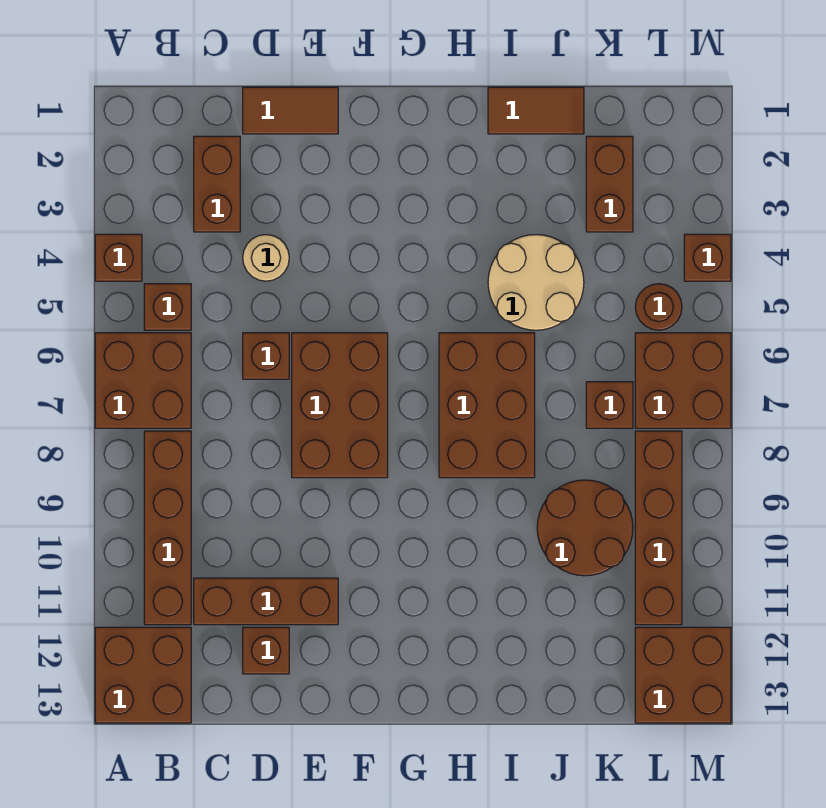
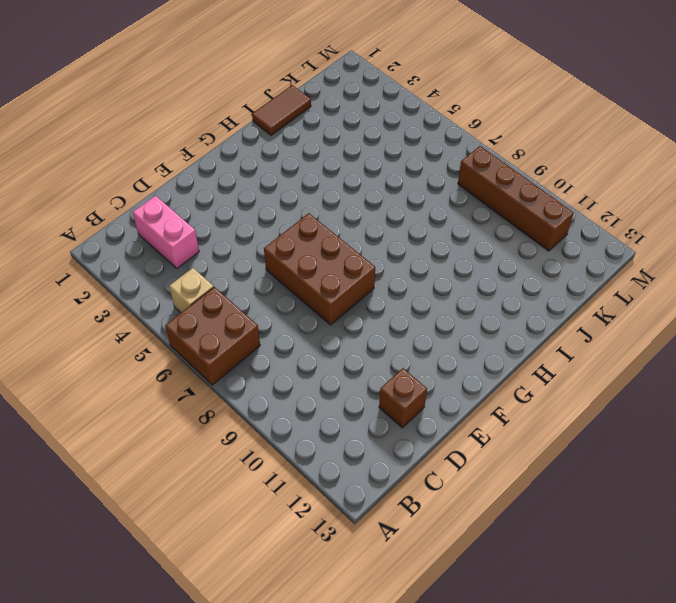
tan 1x1 brick [169,268,214,313] -> brown 1x1 brick [144,284,191,330]
pink 1x2 brick [133,196,199,268] -> brown 1x2 brick [194,136,240,232]
none -> brown 1x1 brick [95,234,142,281]
none -> brown 2x2 brick [95,627,191,723]
none -> brown 1x4 brick [144,431,191,625]

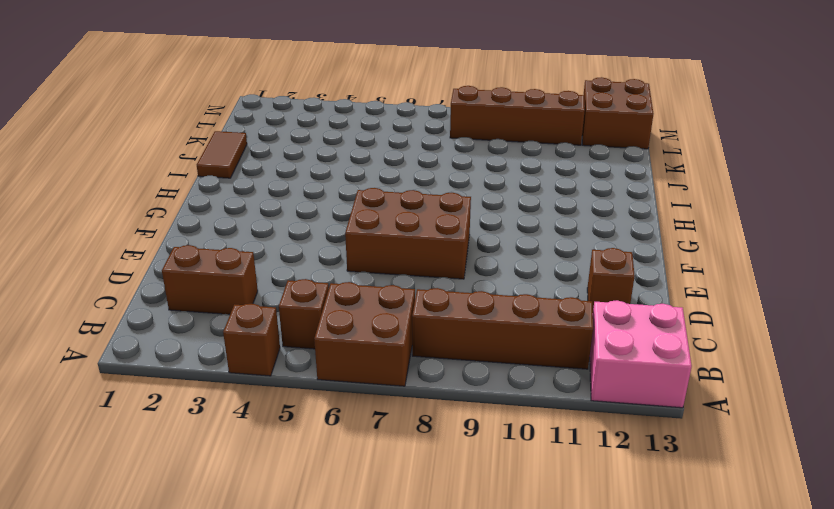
pink 2x2 brick [590,300,692,408] -> brown 2x2 brick [95,627,191,723]
none -> brown 1x3 brick [194,578,338,625]
none -> brown 1x2 tile [243,87,338,134]
none -> tan 1x1 round brick [243,235,289,281]

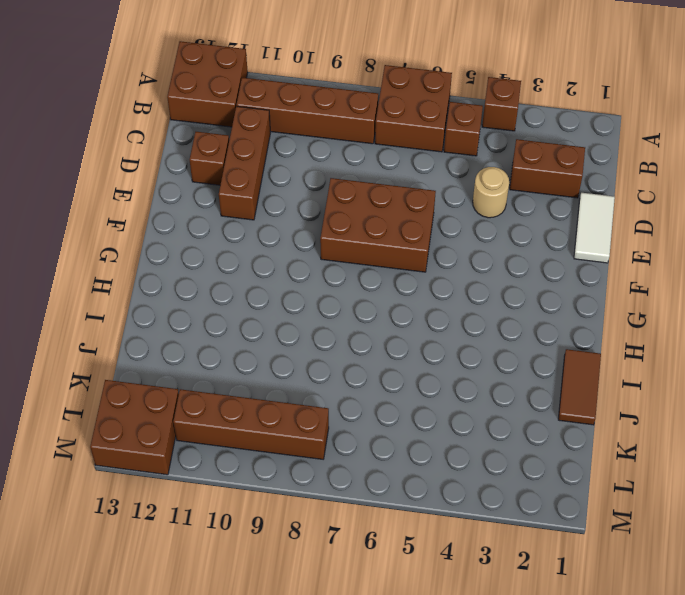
white 1x2 tile [574,193,615,263] -> brown 1x2 tile [243,87,338,134]
none -> brown 1x1 brick [243,333,289,379]
none -> brown 2x3 brick [439,333,535,478]
none -> tan 2x2 round brick [488,235,584,330]

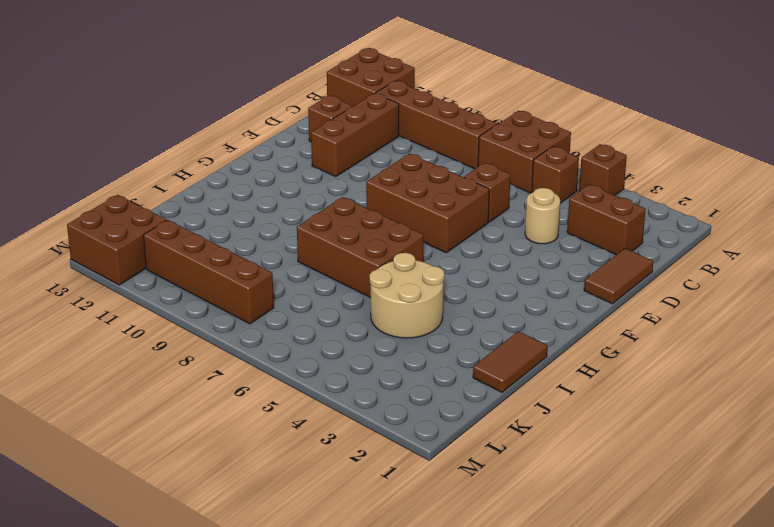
none -> brown 2x2 round brick [537,480,633,576]
none -> brown 1x2 brick [586,136,633,232]
none -> brown 1x1 brick [586,382,633,428]

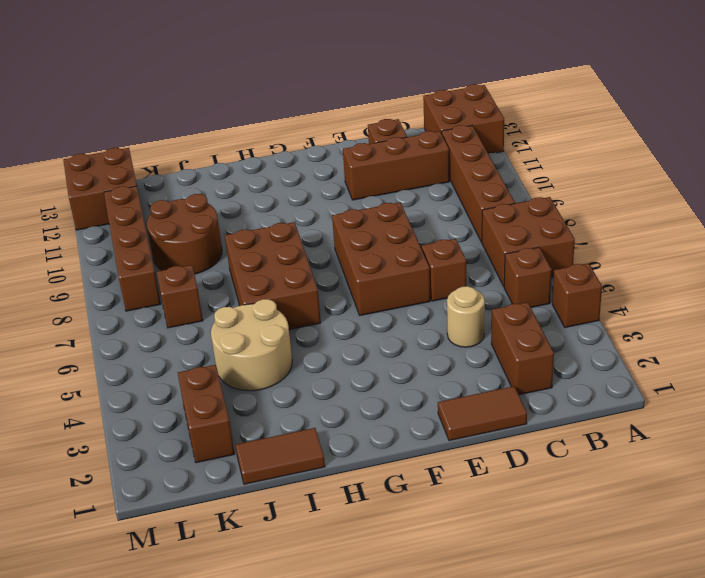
none -> brown 1x1 round brick [635,284,682,330]
none -> brown 2x2 brick [635,333,731,428]
none -> brown 1x1 brick [684,234,731,281]

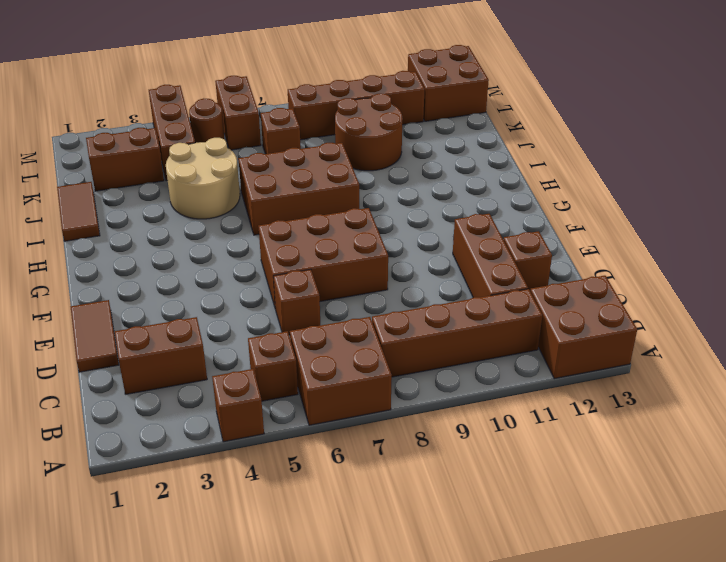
brown 1x3 brick [149,85,195,181] -> brown 1x1 brick [684,234,731,281]
brown 1x2 brick [215,76,261,150] -> brown 2x2 brick [635,333,731,428]
none -> tan 1x1 round brick [243,235,289,281]

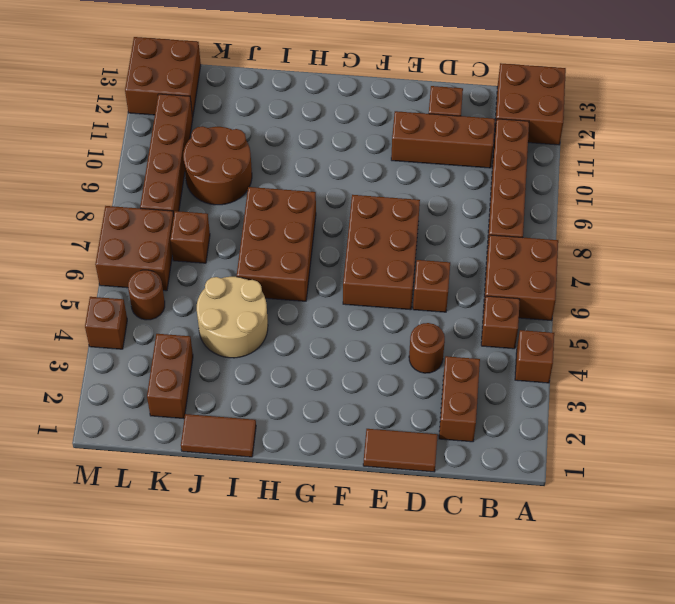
brown 1x1 round brick [409,323,445,373] -> tan 1x1 round brick [243,235,289,281]

